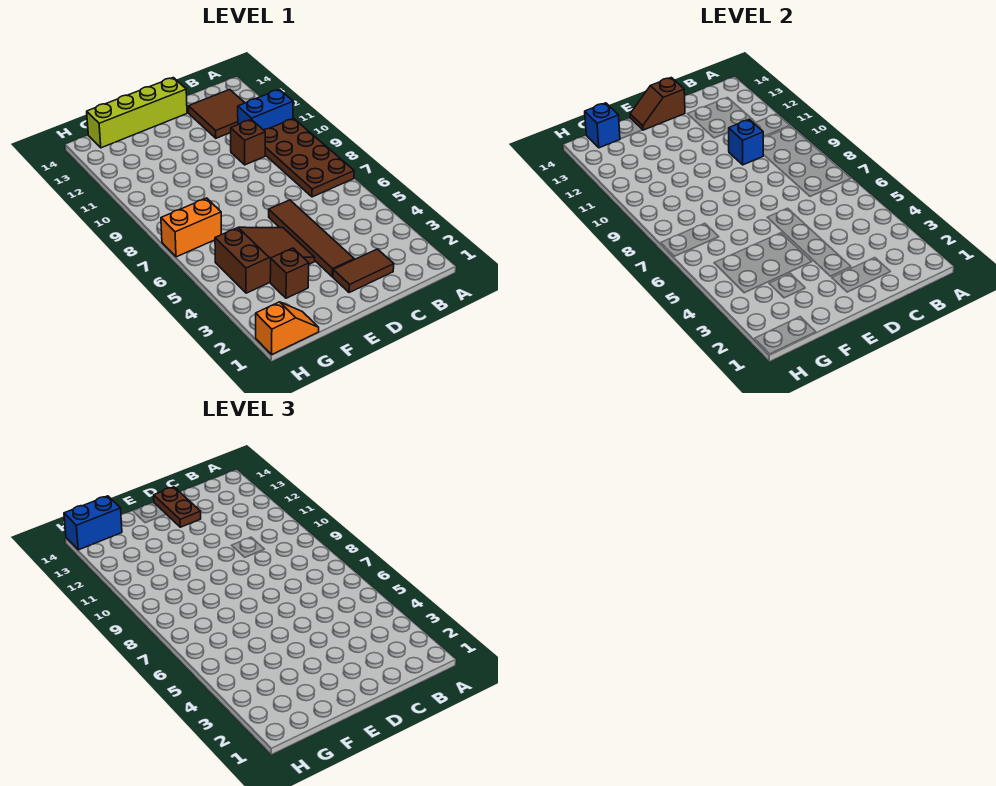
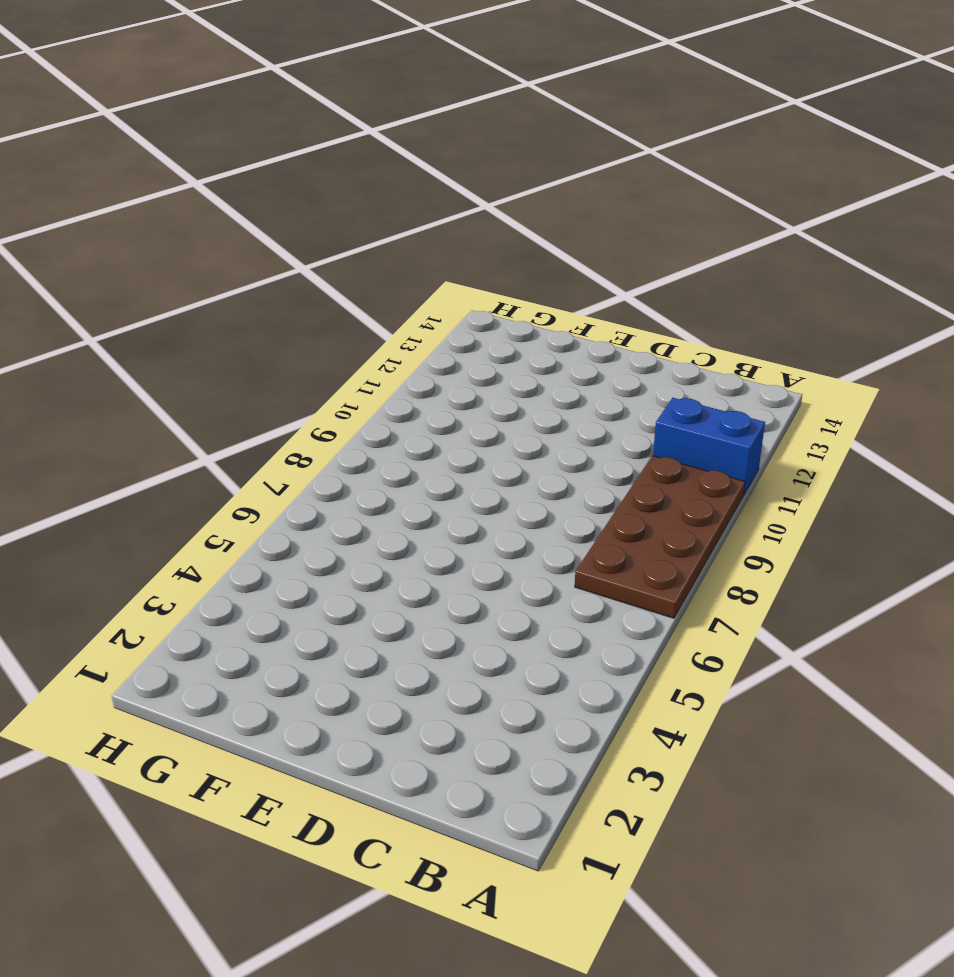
none -> brown 2x2 tile [189,90,245,138]
none -> brown 1x2 tile [333,249,394,293]
none -> brown 1x1 brick [231,119,265,165]

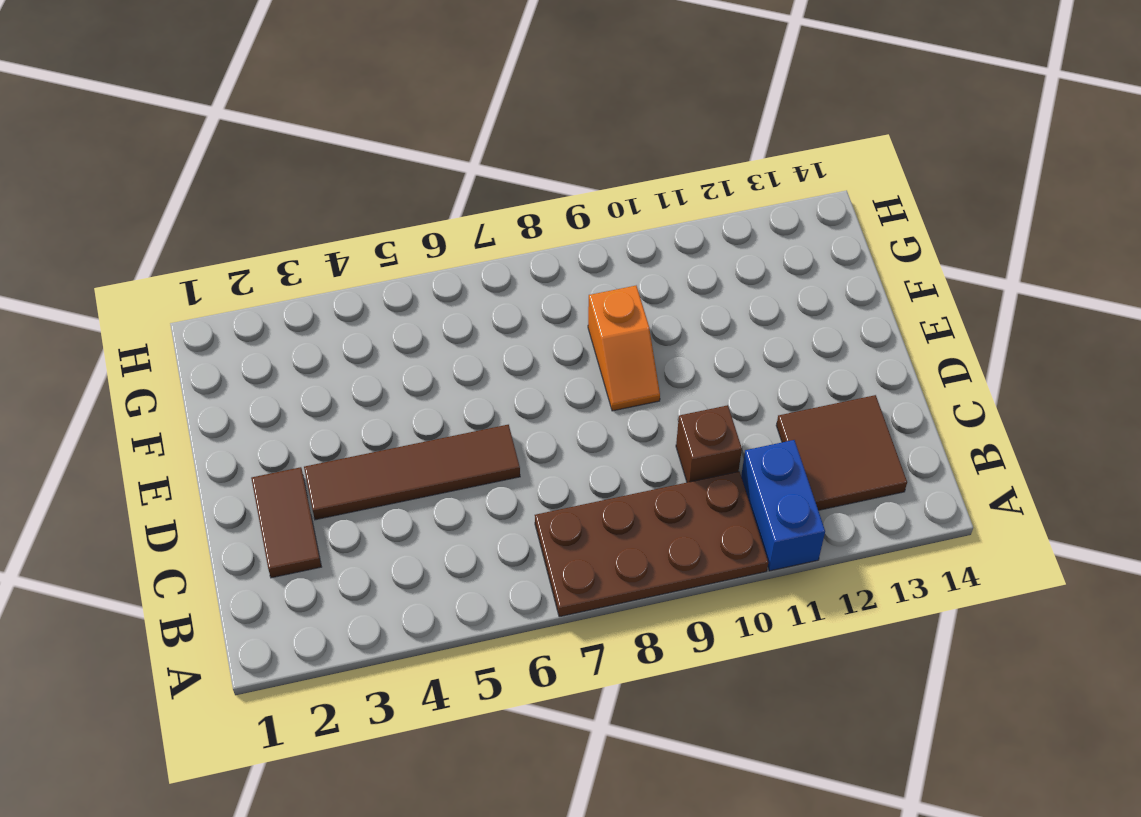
orange 1x2 slope [588,286,660,411] -> orange 1x2 slope moved to [256,302,319,354]
none -> lime 1x4 brick [87,78,187,148]
none -> brown 2x3 slope [215,227,315,293]
none -> brown 1x1 brick [270,248,309,298]

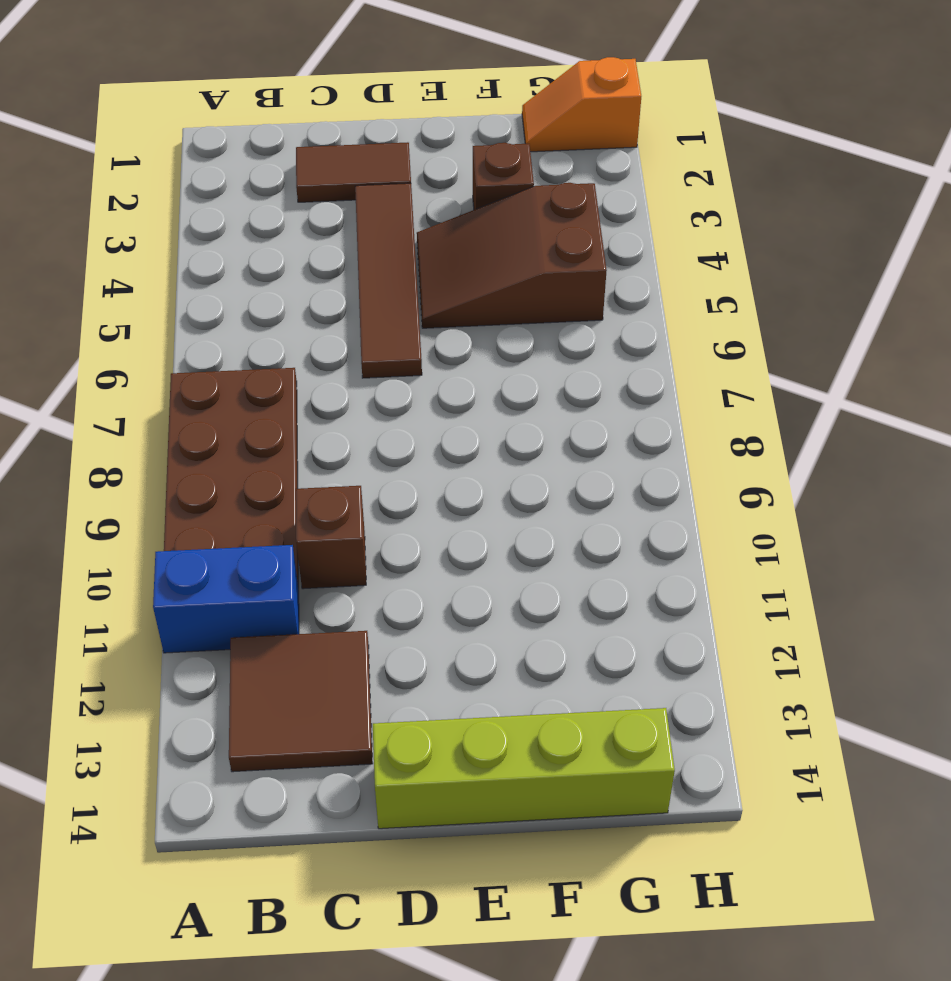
none -> orange 1x2 brick [161,198,221,257]
none -> blue 1x1 brick [729,119,764,165]
none -> brown 1x2 slope [630,78,685,130]

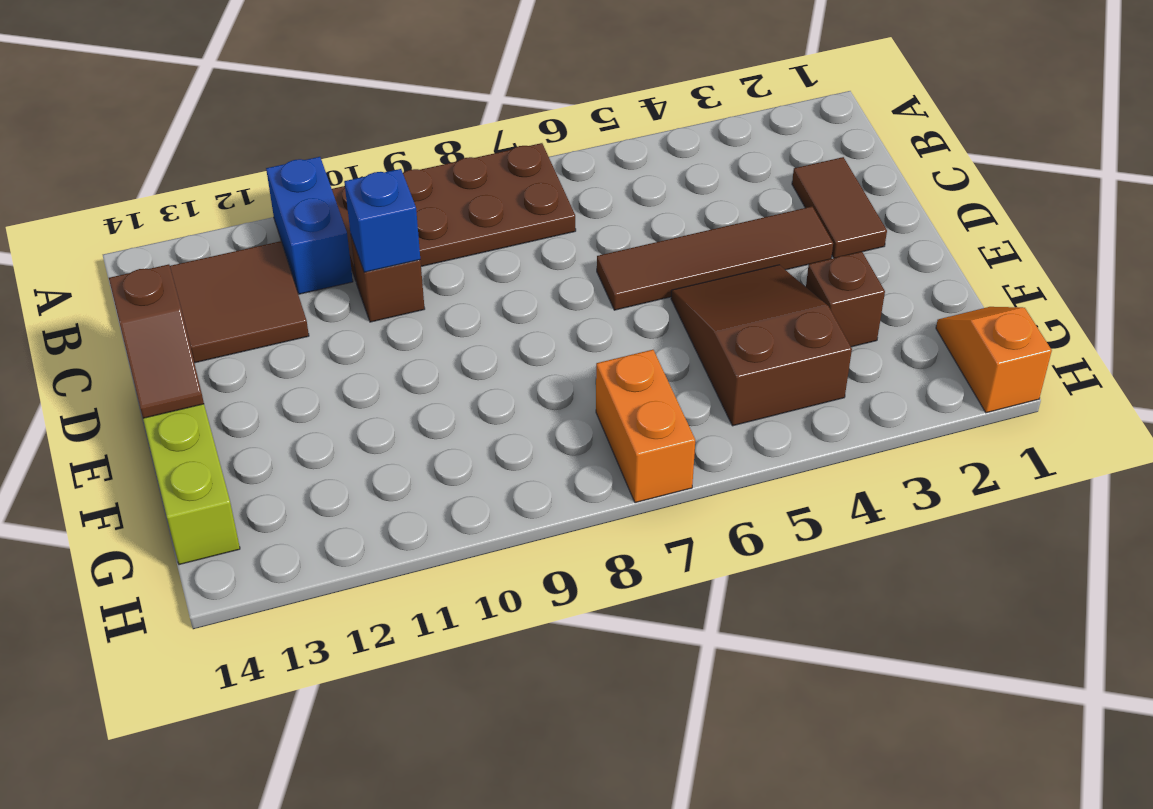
none -> blue 1x1 brick [585,103,620,148]
none -> brown 1x2 plate [154,487,201,527]
none -> blue 1x2 brick [64,496,122,550]

